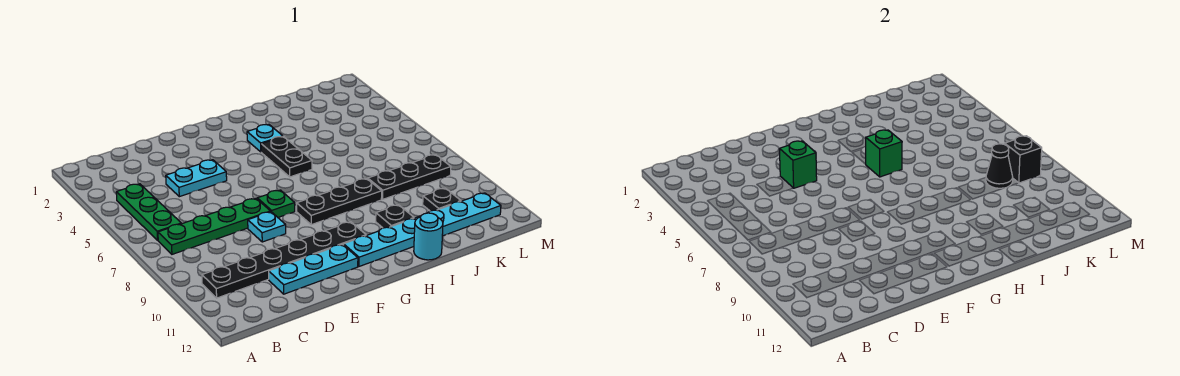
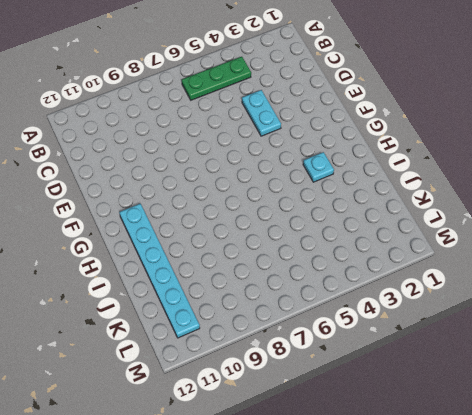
none -> green 1x4 plate [158,199,270,254]
none -> black 1x6 plate [202,222,366,298]
none -> cyan 1x3 plate [269,244,358,294]

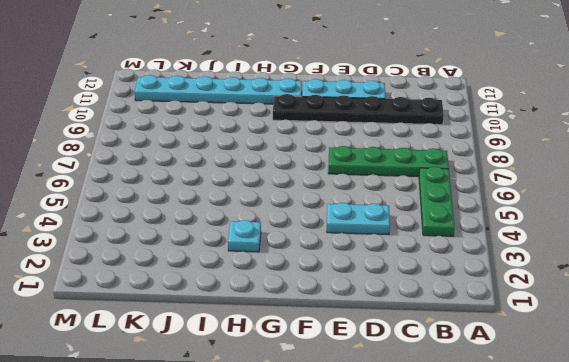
none -> cyan 1x1 plate [248,212,286,242]
none -> green 1x1 plate [257,190,295,217]
none -> black 1x3 plate [297,179,382,225]

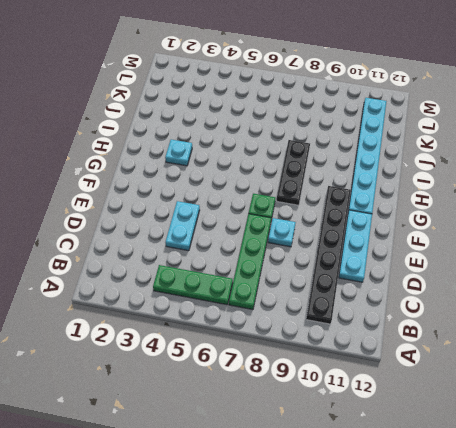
none -> black 1x2 plate [261,136,312,177]
none -> black 1x1 plate [376,205,414,228]
none -> cyan 1x1 round brick [414,213,443,260]

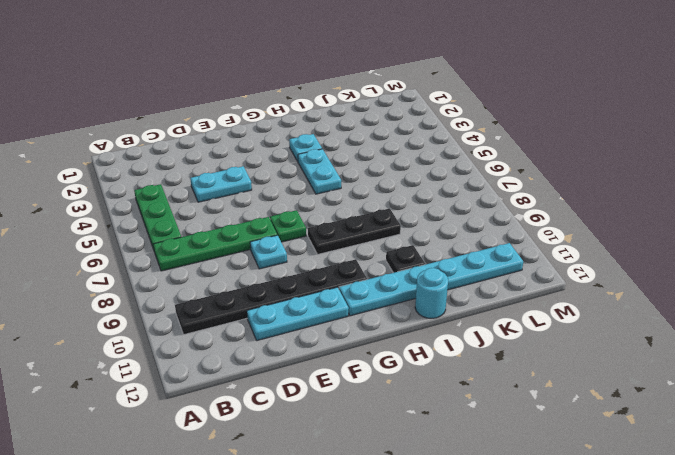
cyan 1x2 plate [298,149,341,194] -> black 1x2 plate [261,136,312,177]
none -> black 1x3 plate [368,155,451,199]
none -> black 1x1 plate [423,188,461,211]
none -> green 1x1 brick [779,141,817,188]

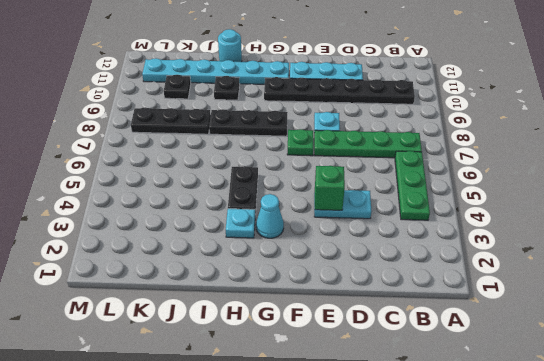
cyan 1x1 cone [256,194,284,238] -> none
none -> green 1x1 brick [866,130,902,177]
none -> black 1x1 cone [986,144,1013,188]
none -> black 1x1 brick [1005,136,1042,183]

